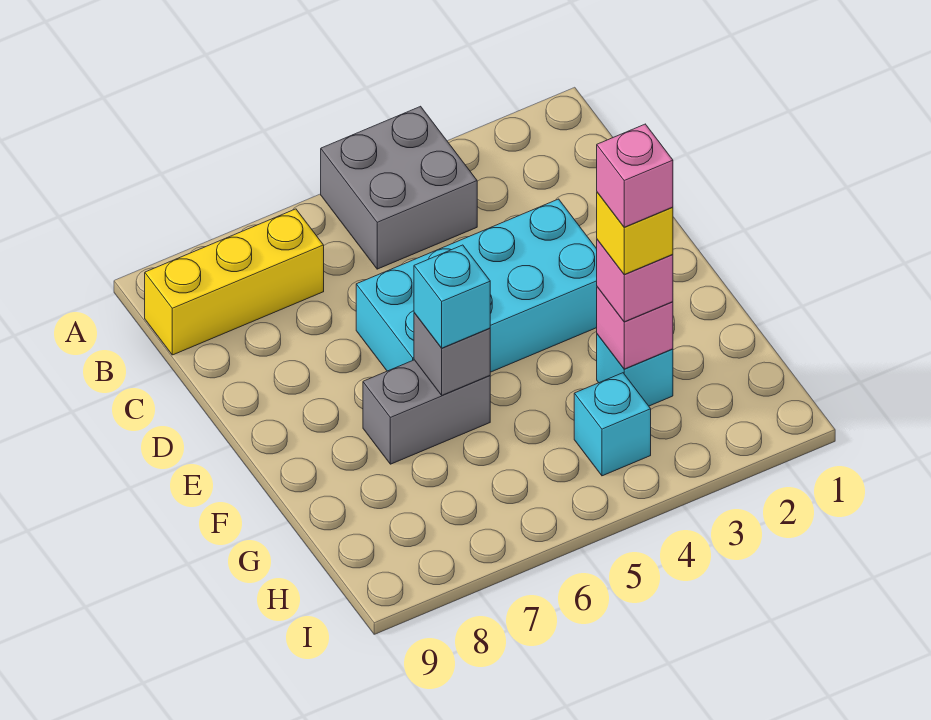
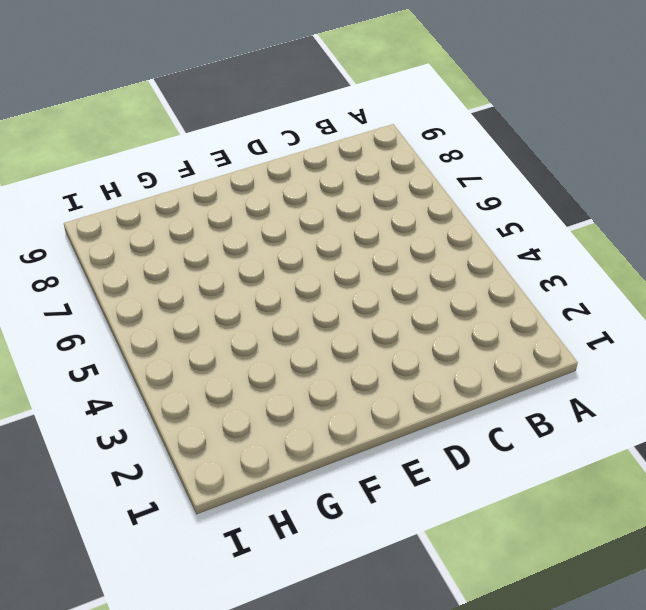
none -> grey 2x2 brick [321,106,477,269]
none -> yellow 1x3 brick [145,209,324,355]
none -> cyan 2x4 brick [356,199,597,372]

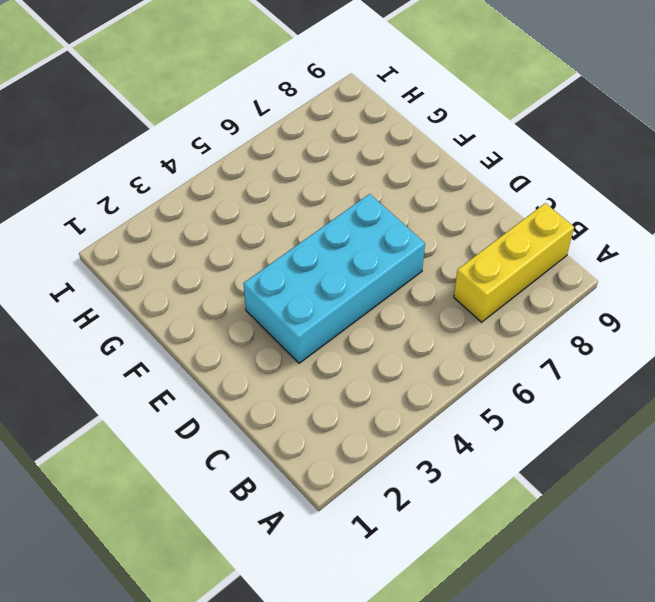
none -> grey 2x2 brick [321,106,477,269]
none -> grey 1x2 brick [363,360,490,464]
none -> cyan 1x1 brick [597,334,673,406]

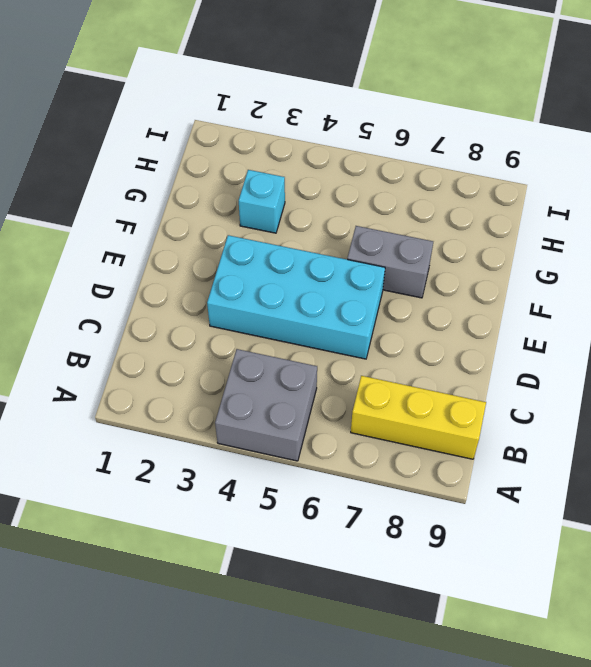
none -> cyan 1x1 brick [574,373,651,476]
none -> grey 1x1 brick [414,313,490,395]
none -> pink 1x1 brick [597,287,673,369]

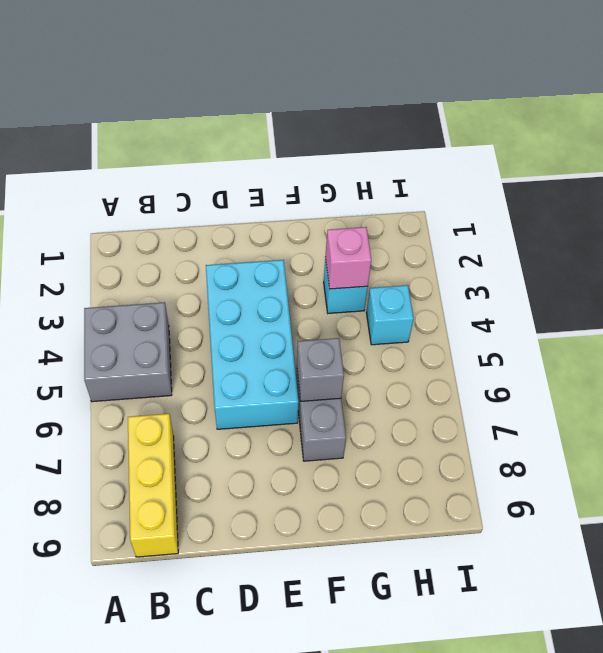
none -> cyan 1x1 brick [414,245,490,348]
none -> pink 1x1 brick [597,240,673,322]
none -> yellow 1x1 brick [597,192,673,274]

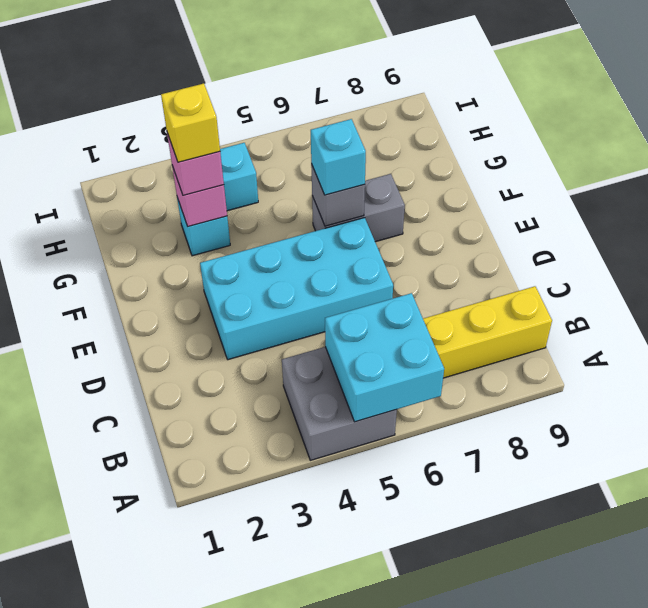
cyan 2x2 brick [325,293,444,422] -> none
none -> pink 1x1 brick [597,124,673,227]

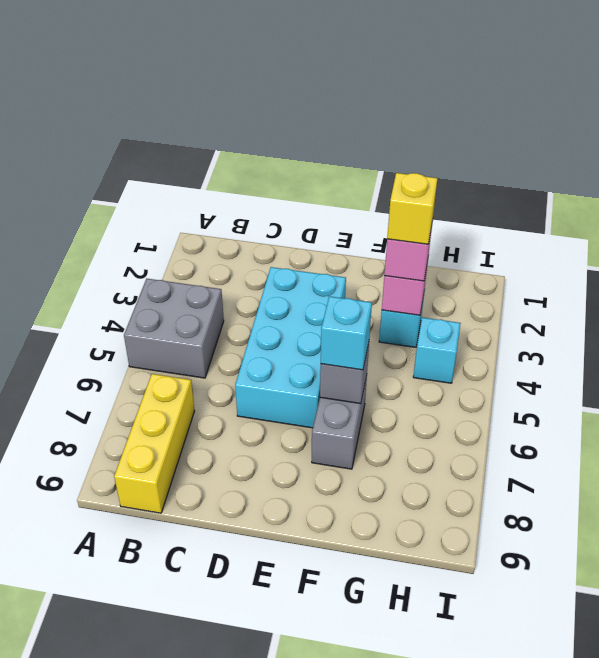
none -> pink 1x1 brick [597,124,673,227]

